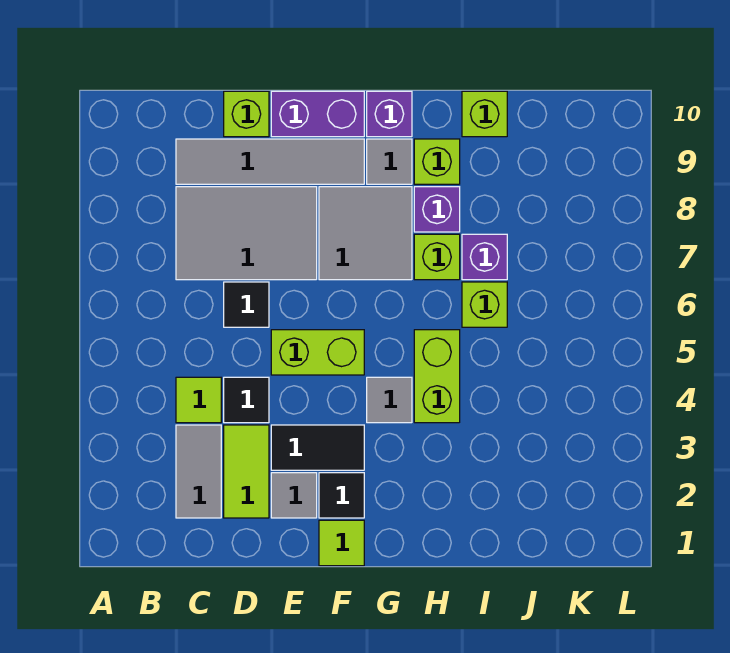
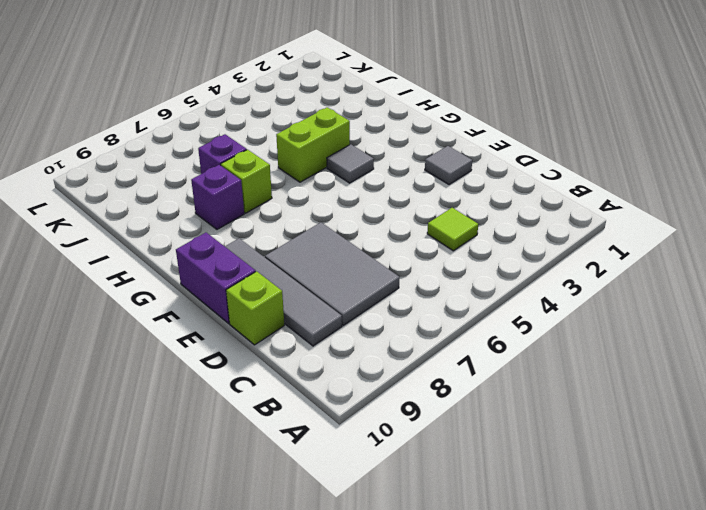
none -> grey 1x2 tile [176,425,221,518]
none -> lime 1x2 tile [224,425,269,518]
none -> black 1x1 tile [224,377,269,423]

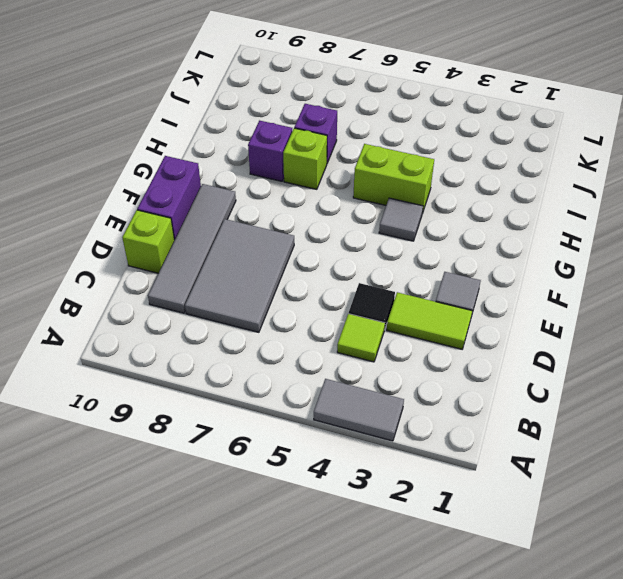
grey 1x2 tile [314,379,404,441] -> grey 1x2 tile moved to [176,425,221,518]
none -> black 1x1 tile [224,282,269,327]
none -> black 1x2 tile [271,425,364,470]
none -> lime 1x2 brick [271,330,364,375]

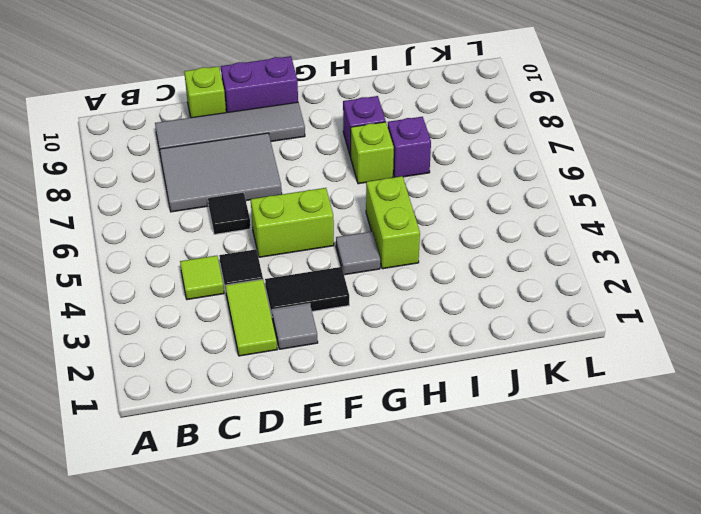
none -> grey 1x2 tile [176,425,221,518]
none -> lime 1x1 tile [319,520,364,566]
none -> black 1x1 tile [319,473,364,518]

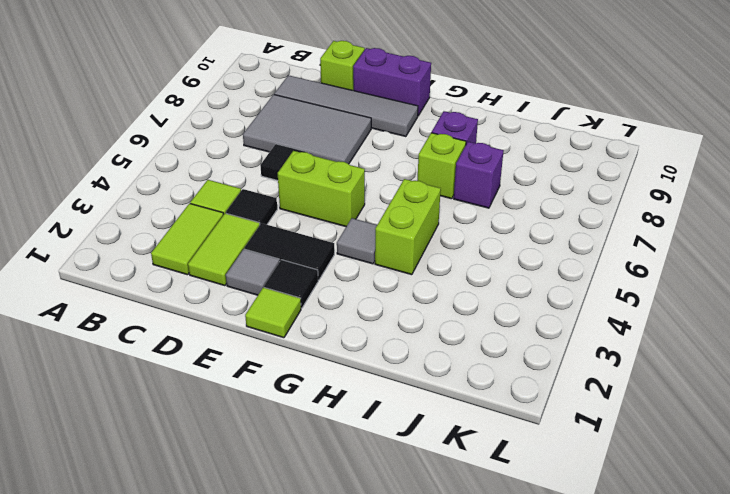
lime 1x2 tile [151,203,223,275] -> grey 1x2 tile [176,425,221,518]
none -> grey 2x2 tile [319,187,412,280]
none -> grey 1x1 tile [367,139,412,184]
none -> purple 1x1 brick [367,91,412,137]

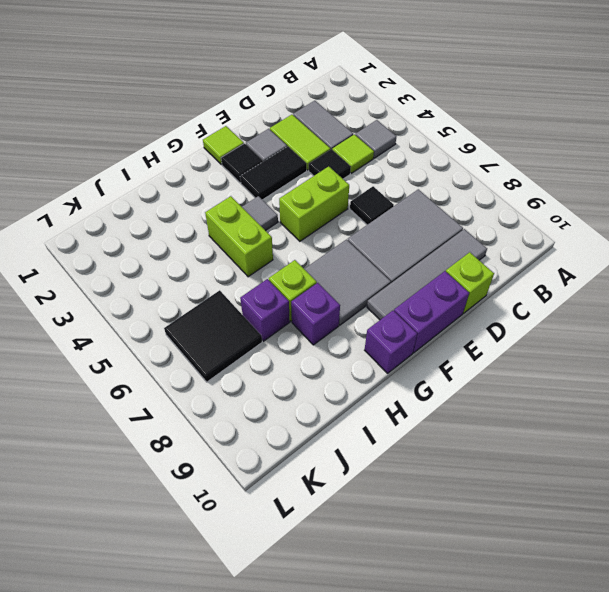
grey 1x1 tile [355,120,396,158] -> grey 1x1 tile moved to [367,139,412,184]
black 2x2 tile [164,290,262,382] -> none
none -> lime 1x1 brick [414,139,460,184]
none -> lime 1x1 brick [462,282,507,327]
none -> lime 1x1 brick [462,91,507,137]

